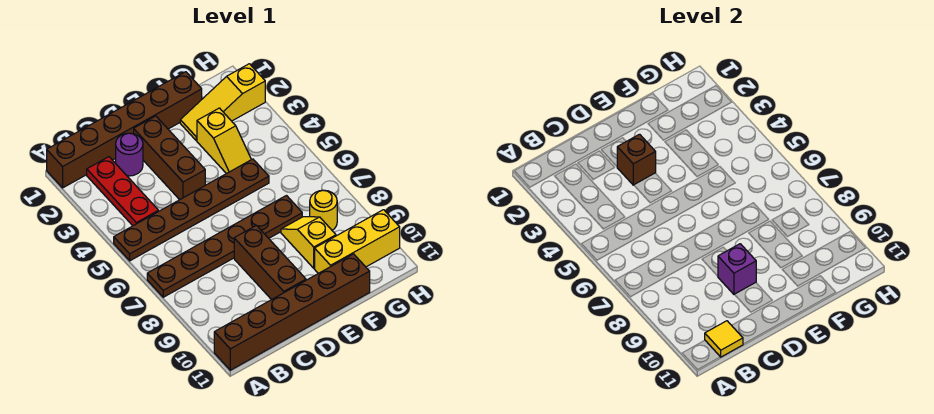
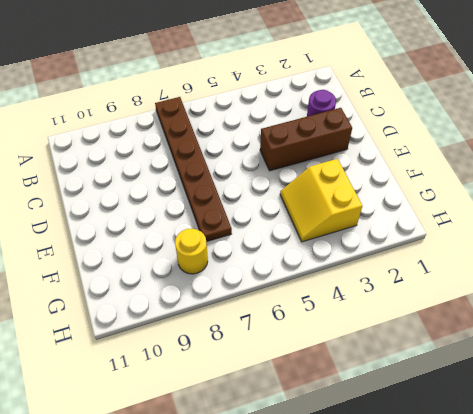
yellow 2x2 slope [280,159,362,242] -> yellow 1x2 slope [197,108,251,174]
none -> brown 1x6 brick [47,72,202,188]
none -> brown 1x6 plate [114,159,269,261]
none -> brown 1x6 brick [214,254,370,370]

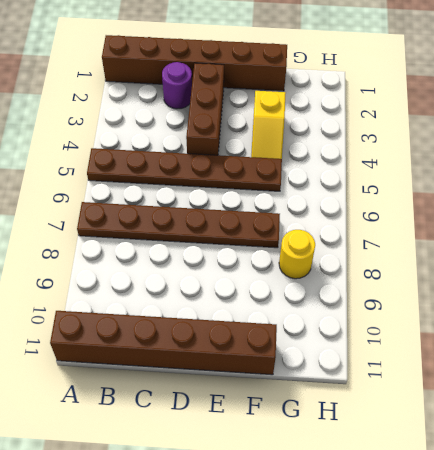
none -> red 1x3 plate [87,157,159,226]
none -> brown 1x3 brick [234,225,306,300]
none -> yellow 1x3 slope [180,64,265,141]

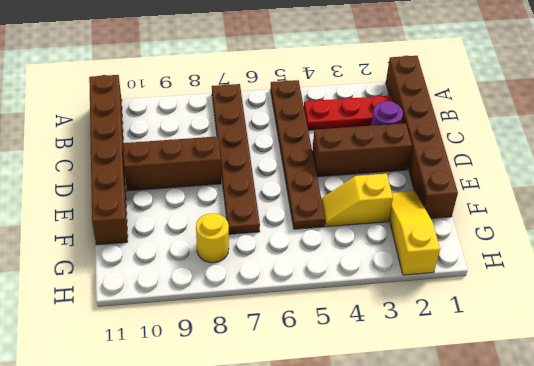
none -> yellow 1x2 slope [281,217,336,268]
none -> yellow 1x3 brick [315,210,400,273]
none -> yellow 1x1 tile [705,321,743,357]

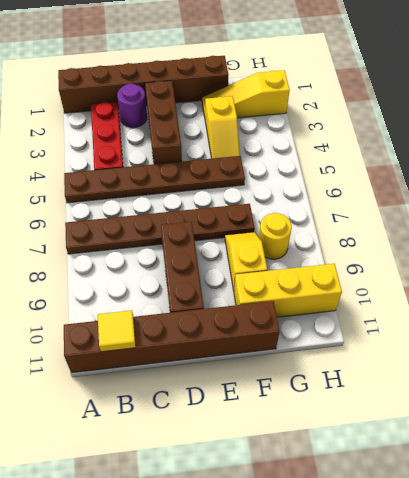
none -> brown 1x1 brick [617,134,656,185]
none -> purple 1x1 brick [718,244,756,294]

